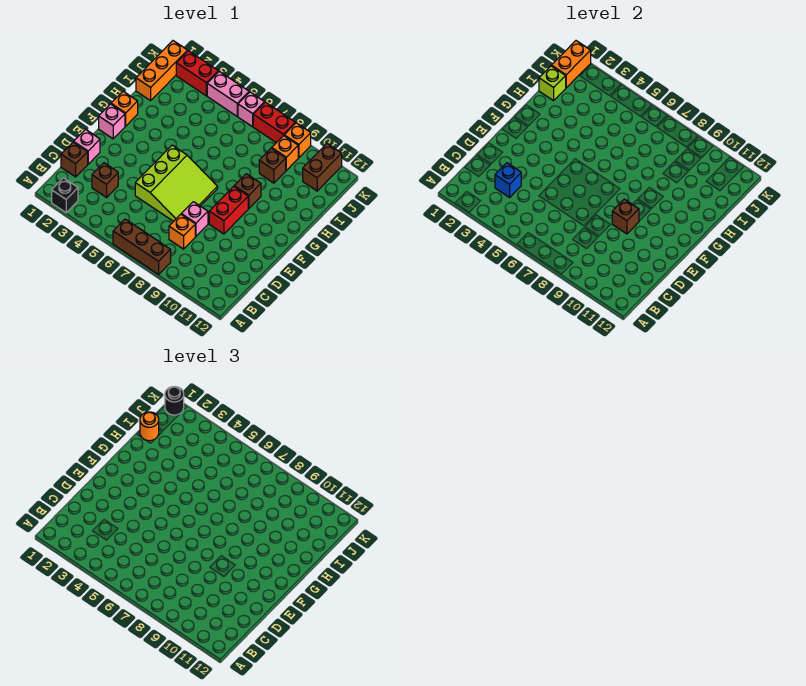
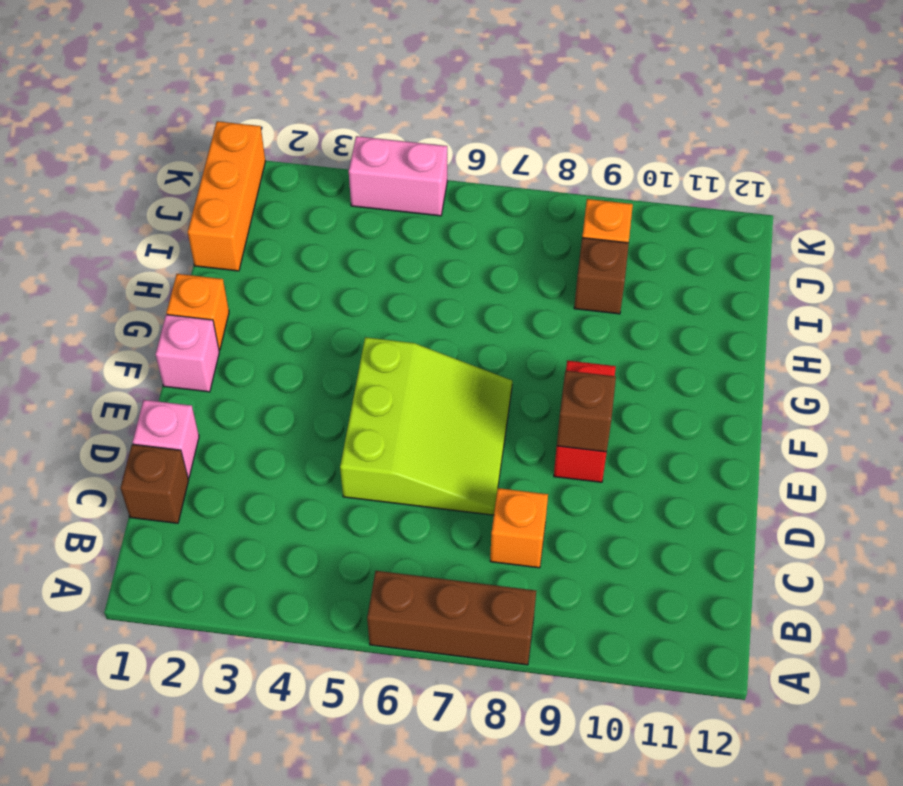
none -> black 1x1 brick [52,178,78,213]
none -> brown 1x1 brick [92,163,118,197]
none -> pink 1x1 brick [181,202,208,236]

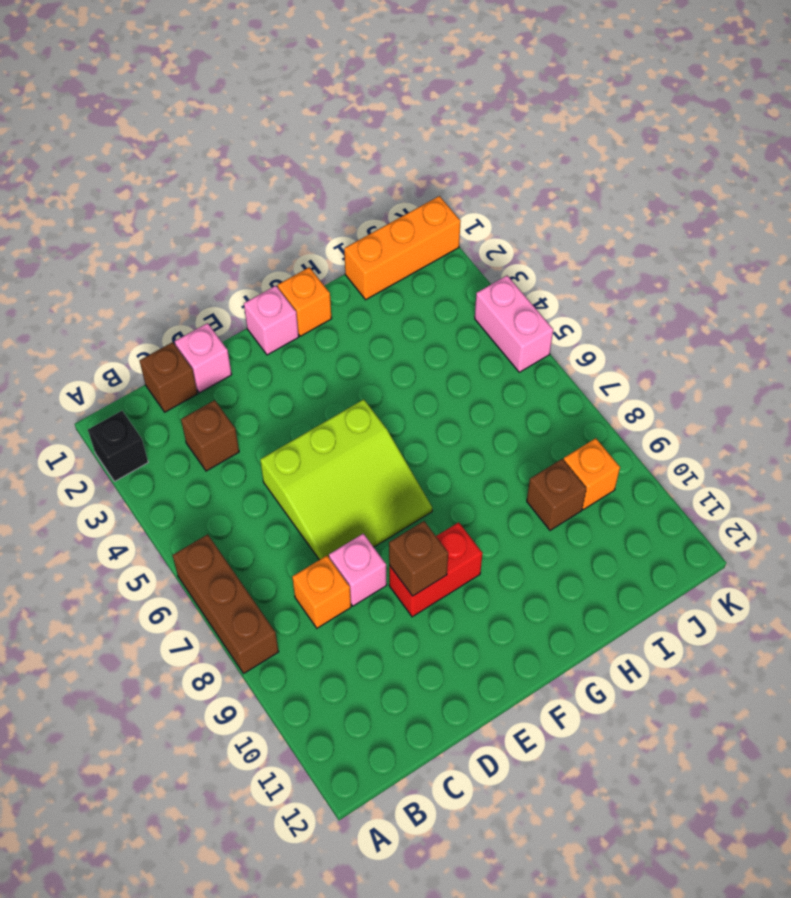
none -> brown 1x1 brick [234,174,261,208]
none -> brown 1x2 brick [303,144,342,191]
none -> red 1x2 brick [176,51,218,96]

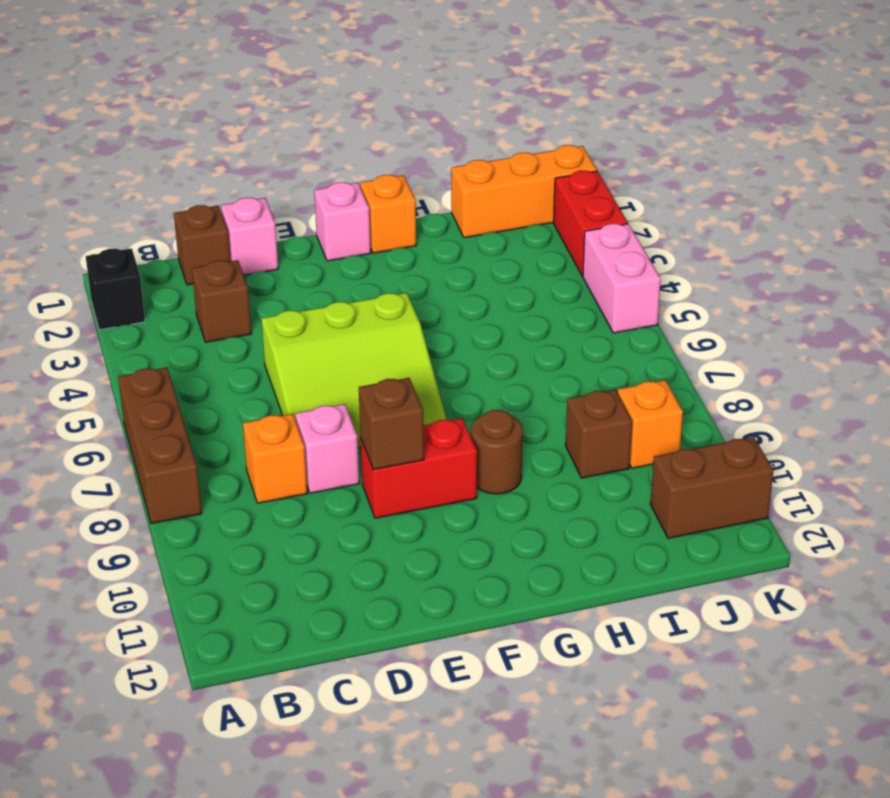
brown 1x1 round brick [471,410,523,494] -> brown 1x1 brick [234,174,261,208]
none -> pink 1x1 brick [238,92,265,127]
none -> red 1x2 brick [253,102,295,143]
none -> orange 1x1 brick [284,123,311,158]

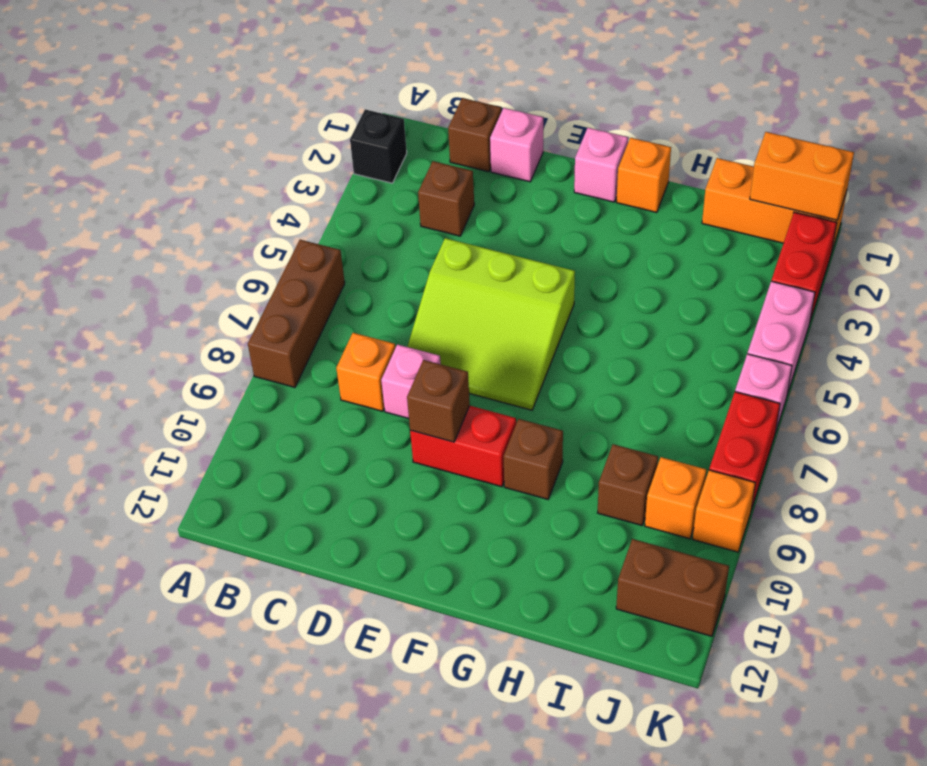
none -> blue 1x1 brick [495,163,521,197]
none -> lime 1x1 brick [539,66,566,101]
none -> orange 1x1 round brick [140,412,159,441]

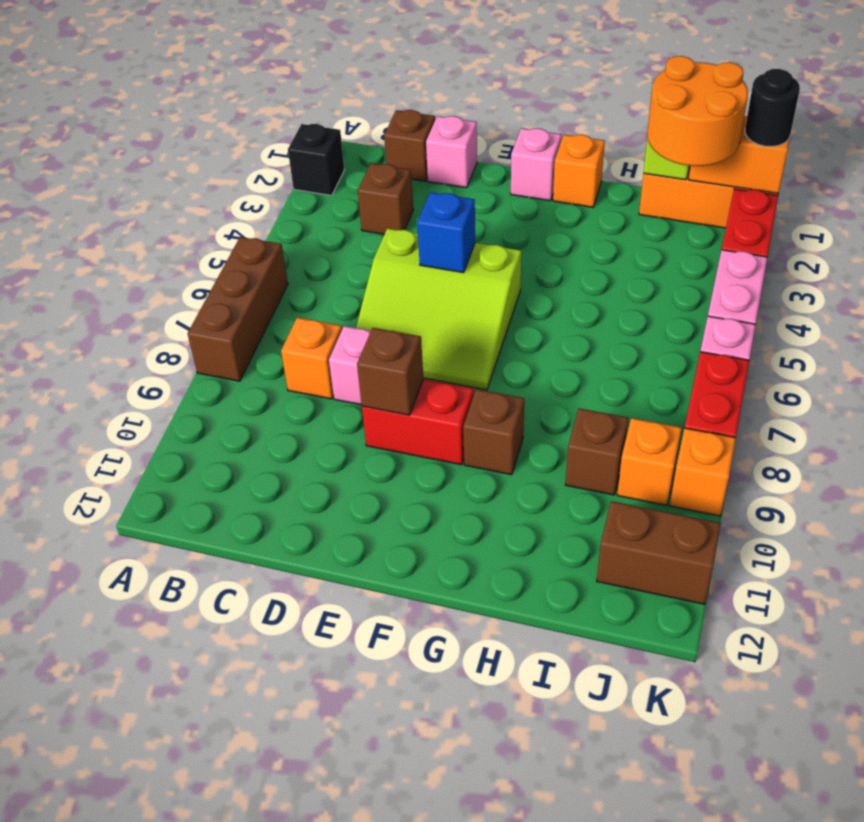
blue 1x1 brick [417,192,475,273] -> blue 1x1 brick moved to [495,163,521,197]
orange 2x2 round brick [647,56,748,166] -> orange 1x1 round brick [140,412,159,441]

